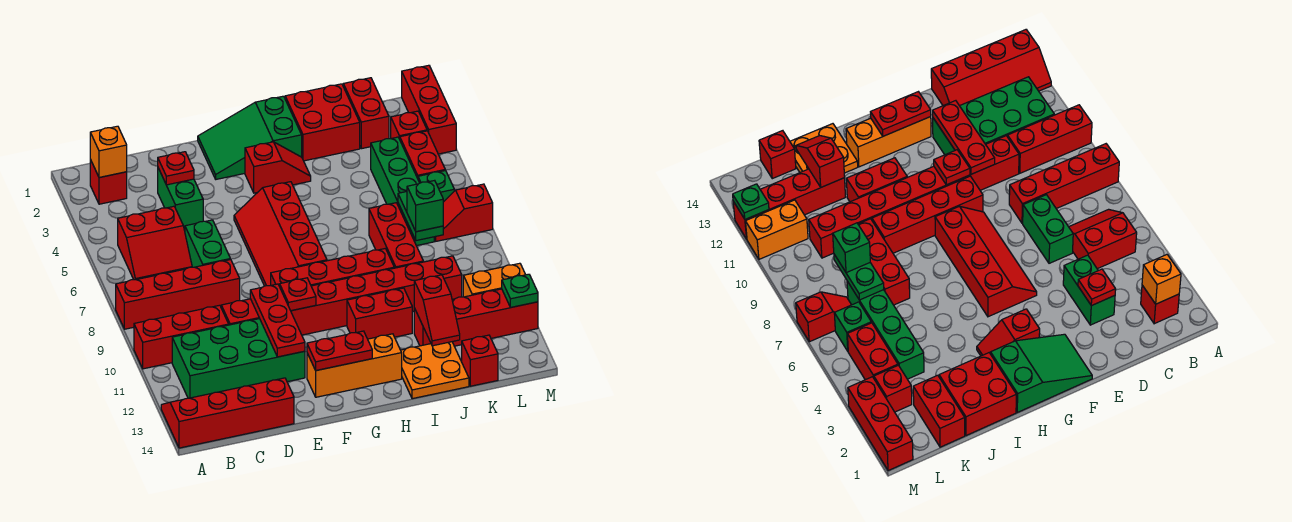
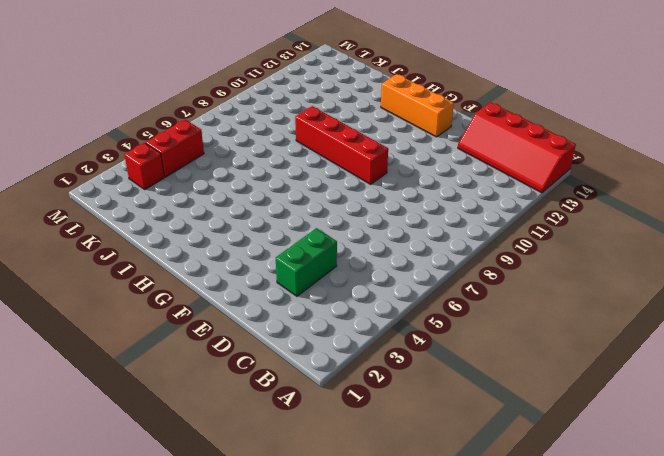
none -> red 1x4 brick [116,260,240,329]
none -> red 1x3 brick [134,305,229,369]
none -> red 1x1 brick [90,160,127,204]
none -> red 2x2 slope [118,206,192,280]

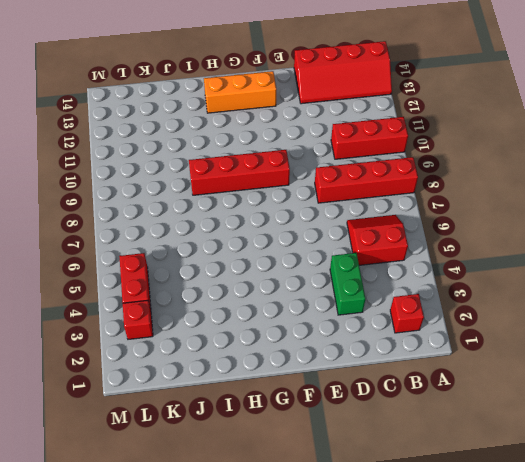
none -> green 2x4 brick [172,319,305,398]
none -> green 1x2 brick [185,220,230,267]
none -> red 1x8 brick [221,256,462,335]
none -> green 2x3 slope [198,96,302,179]

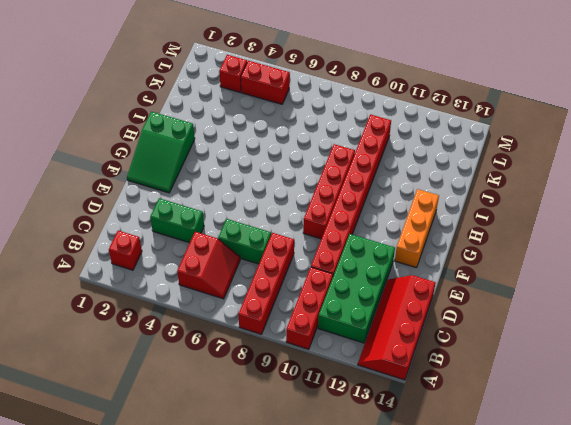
none -> red 2x4 slope [234,182,327,286]
none -> red 1x2 slope [245,142,311,193]
none -> red 1x2 brick [347,288,412,339]
none -> red 2x2 brick [285,84,360,161]

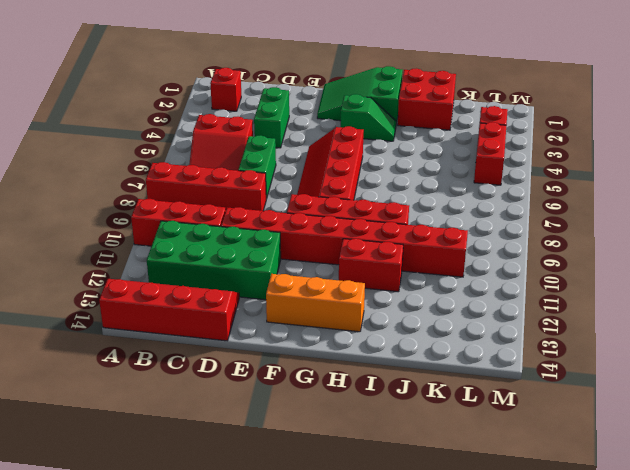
green 1x2 slope [341,94,396,141] -> red 1x2 slope [245,142,311,193]
none -> orange 2x2 plate [401,342,469,399]
none -> red 1x3 brick [369,203,423,268]
none -> red 1x4 brick [414,289,538,346]
none -> red 1x2 brick [343,78,389,149]

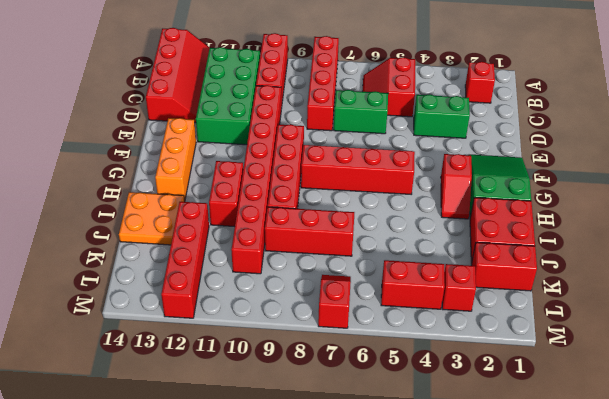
none -> green 1x4 brick [371,137,434,246]
none -> red 1x1 brick [462,335,498,386]
none -> green 1x1 brick [418,170,454,202]
none -> orange 1x2 brick [463,263,526,297]

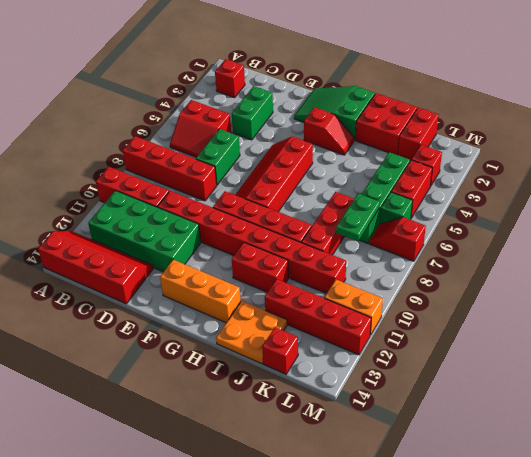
none -> red 1x3 brick [402,65,456,154]
none -> orange 1x1 brick [90,126,127,177]
none -> red 1x1 plate [158,152,194,185]
none -> red 1x3 plate [250,284,305,357]

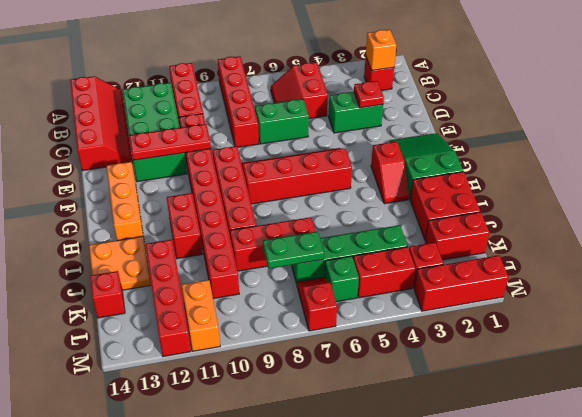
none -> red 1x1 plate [280,278,316,311]
none -> red 1x2 plate [307,331,372,370]
none -> red 1x2 slope [414,275,460,346]
none -> green 1x1 plate [502,274,538,307]

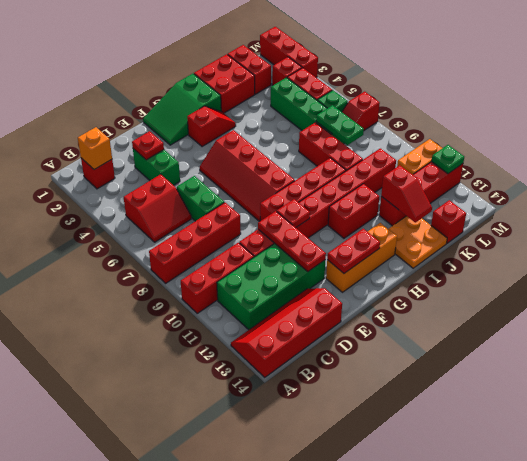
none -> green 1x1 brick [407,180,443,232]

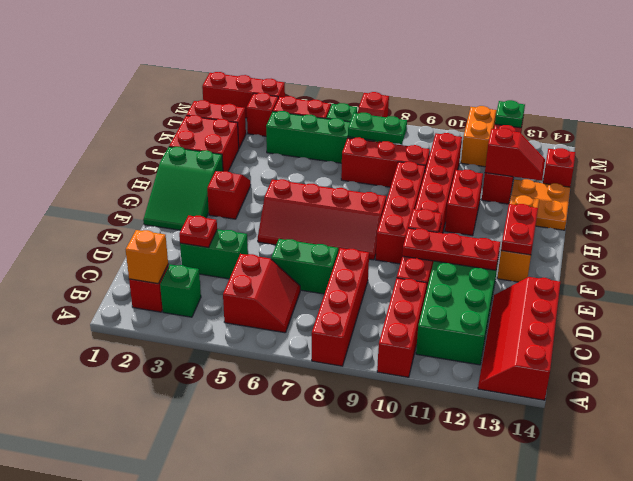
green 1x1 brick [160,264,201,317] -> green 1x1 brick moved to [407,180,443,232]

